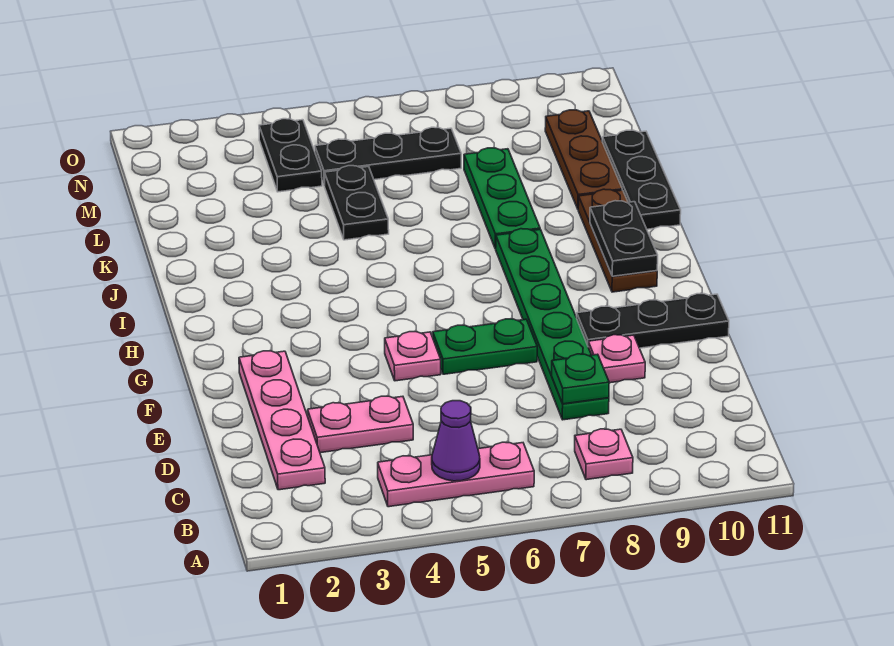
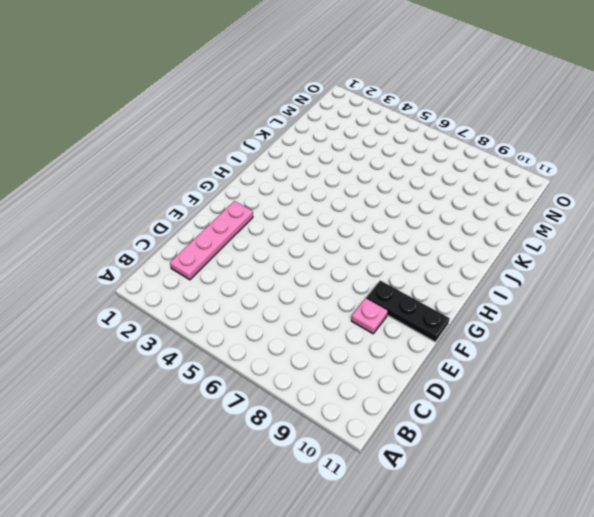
none -> pink 1x3 plate [378,442,534,507]
none -> pink 1x1 plate [575,429,633,480]
none -> pink 1x2 plate [308,396,413,453]

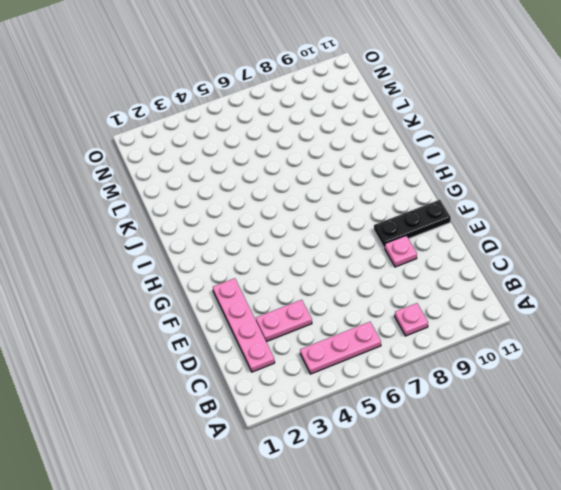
none -> green 1x6 plate [496,229,609,420]
none -> pink 1x1 plate [385,332,441,381]
none -> green 1x2 plate [433,319,537,374]

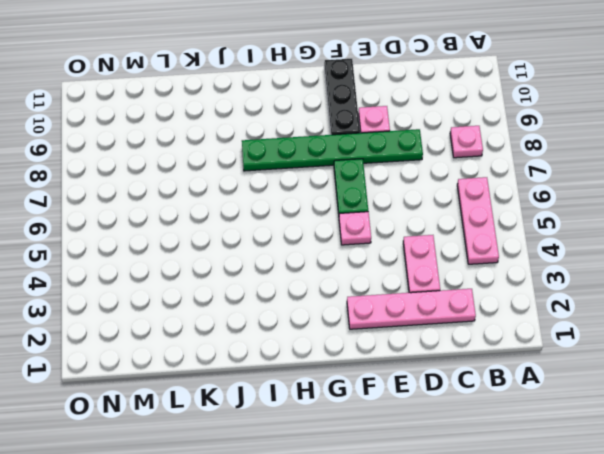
none -> brown 1x3 plate [578,189,657,292]
none -> green 1x3 plate [464,148,540,249]
none -> black 1x3 plate [602,130,681,229]

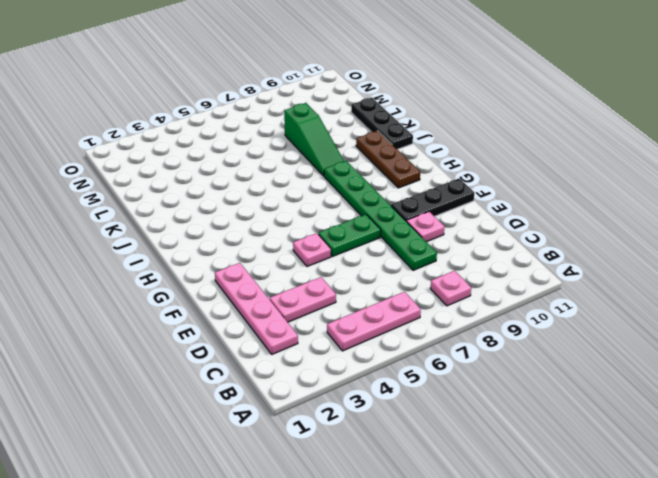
green 1x3 slope [284,103,344,176] -> green 1x3 plate [464,148,540,249]
none -> black 1x2 plate [324,166,389,240]
none -> brown 1x3 plate [545,110,622,209]
none -> black 1x2 plate [259,119,322,192]

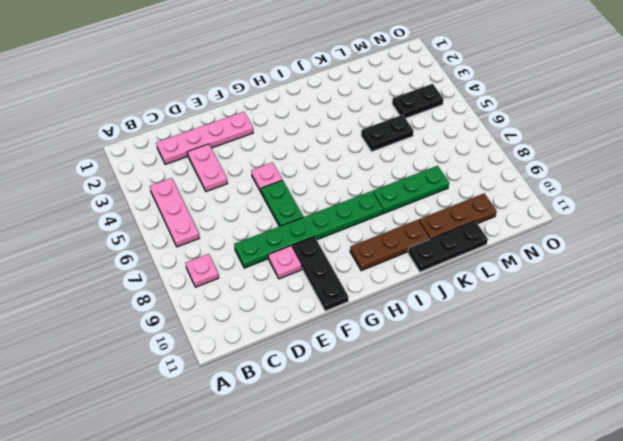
none -> black 1x3 plate [315,127,461,186]
none -> purple 1x1 cone [432,401,480,481]
none -> green 1x1 plate [552,354,609,404]

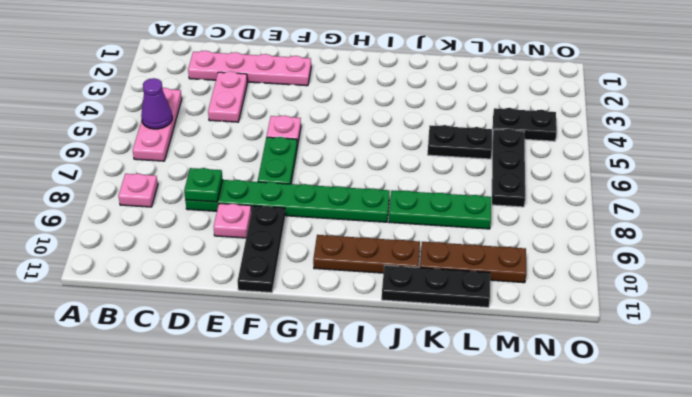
none -> black 1x2 plate [590,201,658,276]

